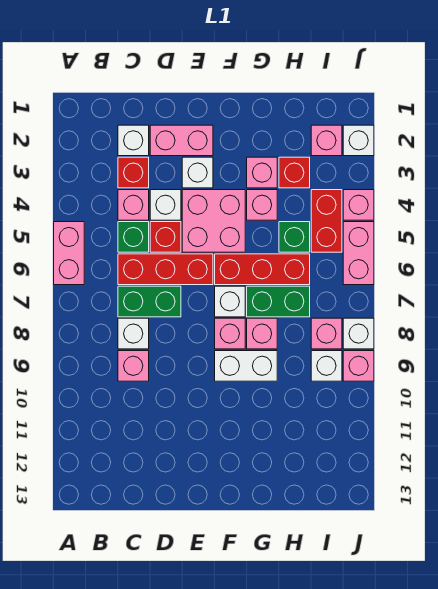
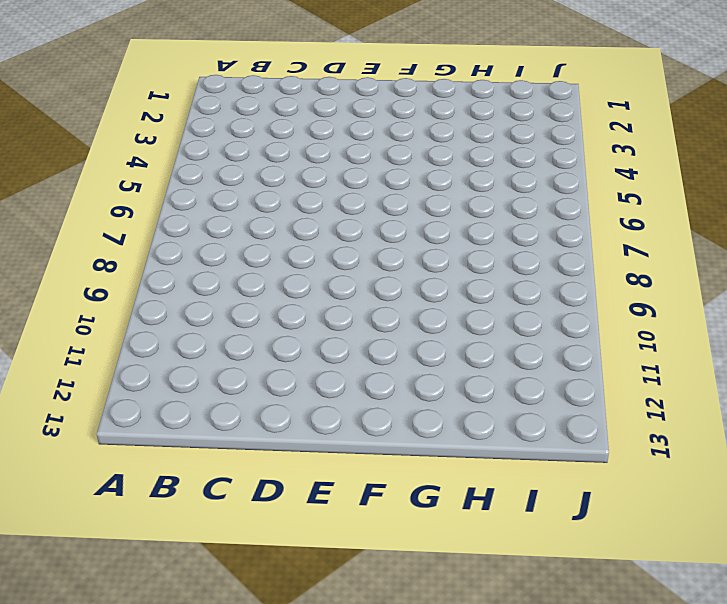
none -> pink 1x2 brick [54,222,84,285]
none -> white 1x1 brick [118,125,149,156]
none -> red 1x1 brick [118,157,149,188]
none -> pink 1x1 brick [118,190,149,220]

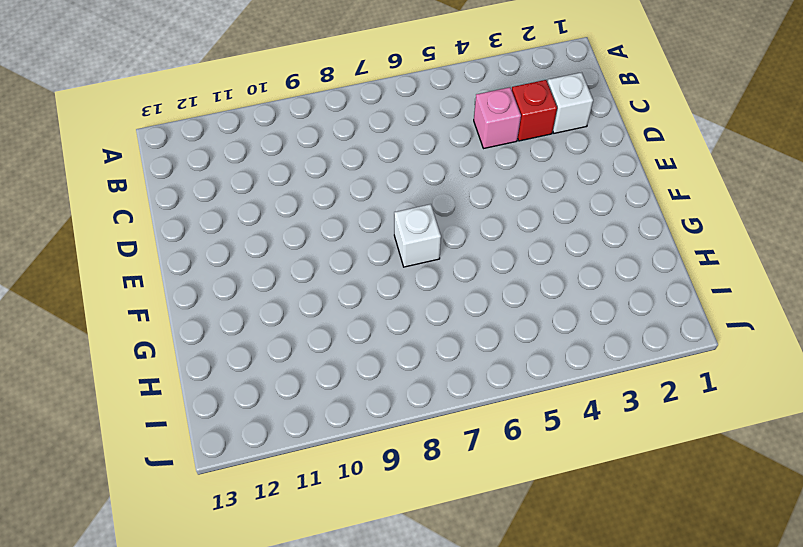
none -> pink 1x2 brick [54,222,84,285]
none -> green 1x1 brick [118,222,149,252]
none -> red 1x3 brick [118,254,213,285]
none -> green 1x2 brick [118,286,181,317]

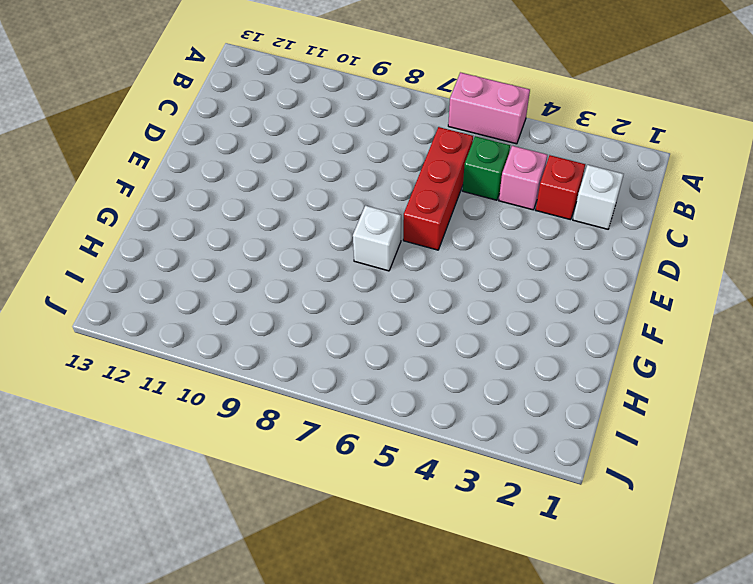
none -> green 1x2 brick [118,286,181,317]
none -> white 1x1 brick [118,318,149,349]
none -> pink 1x1 brick [118,351,149,381]
none -> pink 1x2 brick [150,125,213,156]

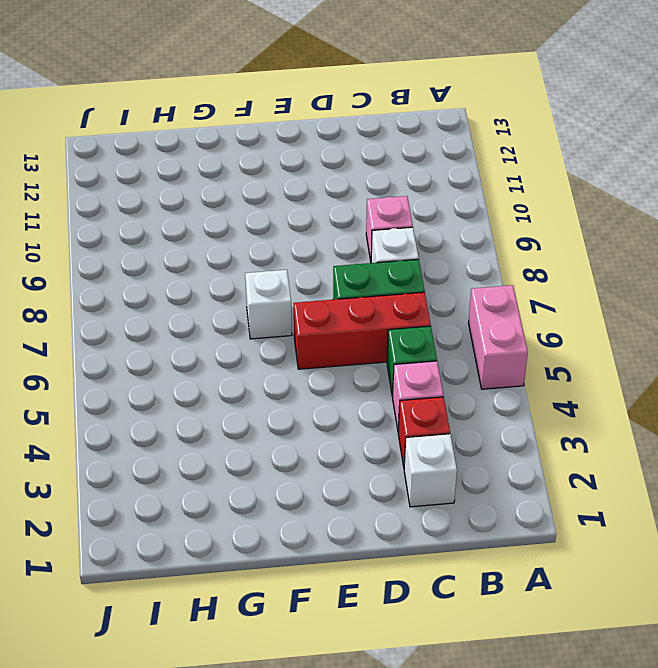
none -> pink 1x2 brick [150,125,213,156]
none -> white 1x1 brick [150,190,181,220]
none -> red 1x1 brick [150,222,181,252]
none -> white 1x1 brick [182,157,213,188]

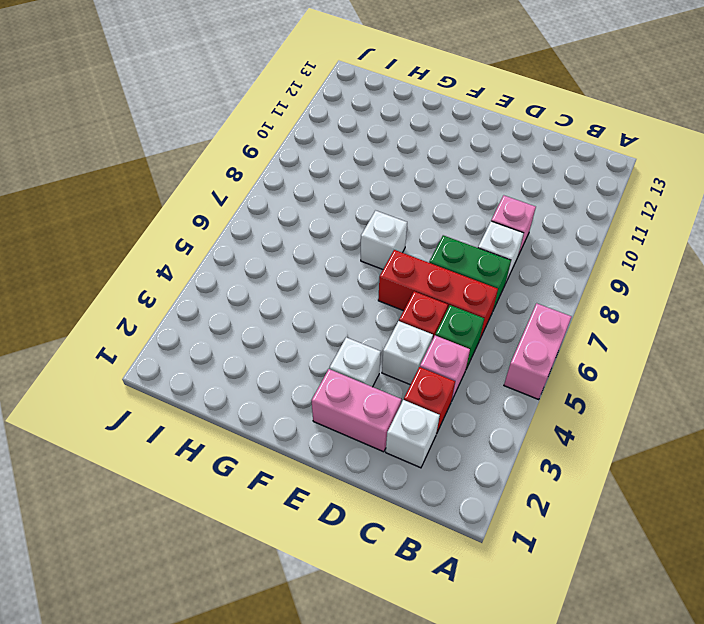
none -> pink 2x2 brick [182,190,245,252]
none -> red 1x3 brick [215,254,310,285]
none -> pink 1x1 brick [215,318,245,349]
none -> white 1x2 brick [215,351,277,381]

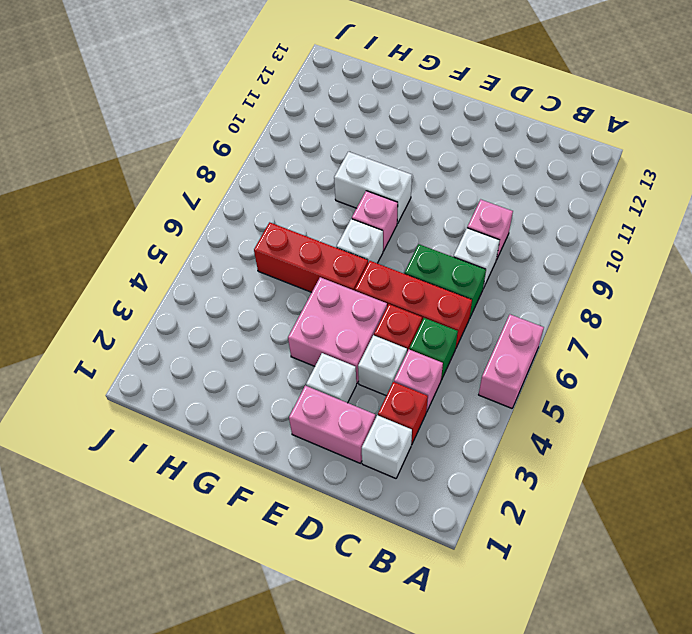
none -> pink 1x1 brick [247,157,277,188]
none -> pink 1x1 brick [247,190,277,220]
none -> green 1x2 brick [247,286,310,317]
none -> pink 1x1 brick [247,318,277,349]

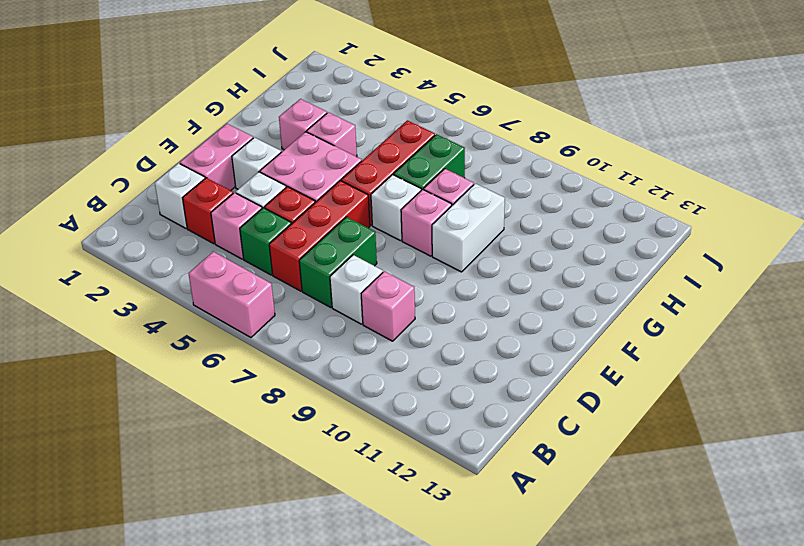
none -> red 1x1 brick [279,157,310,188]
none -> green 1x1 brick [279,222,310,252]
none -> pink 1x1 brick [311,125,342,156]
none -> red 1x2 brick [311,190,342,252]

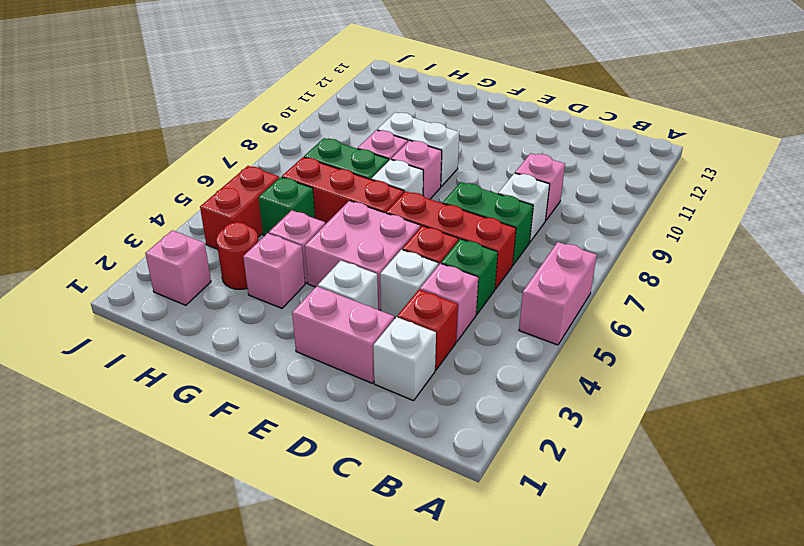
red 1x1 round brick [216,222,258,289] -> red 1x1 brick [279,157,310,188]
none -> pink 1x1 brick [311,318,342,349]
none -> white 1x1 brick [311,351,342,381]
none -> white 1x1 brick [343,125,374,156]
none -> pink 1x1 brick [343,190,374,220]

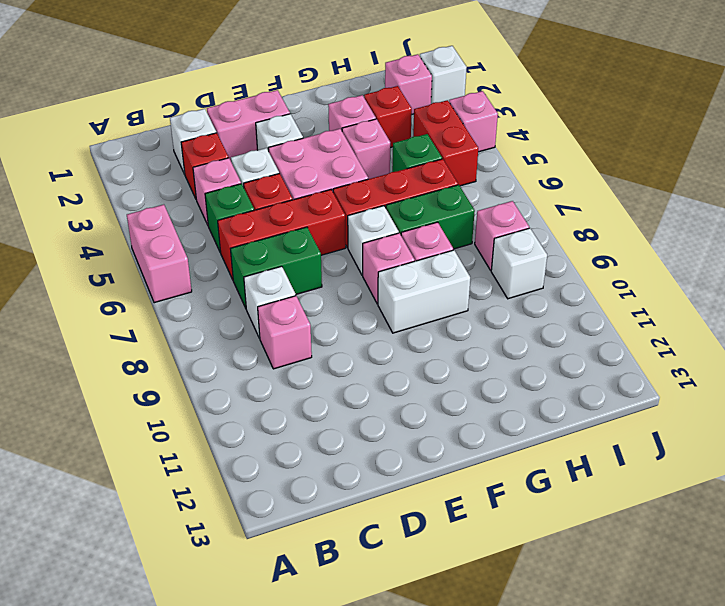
none -> pink 1x2 brick [343,222,374,285]
none -> white 1x1 brick [343,318,374,349]
none -> pink 1x1 brick [343,351,374,381]

